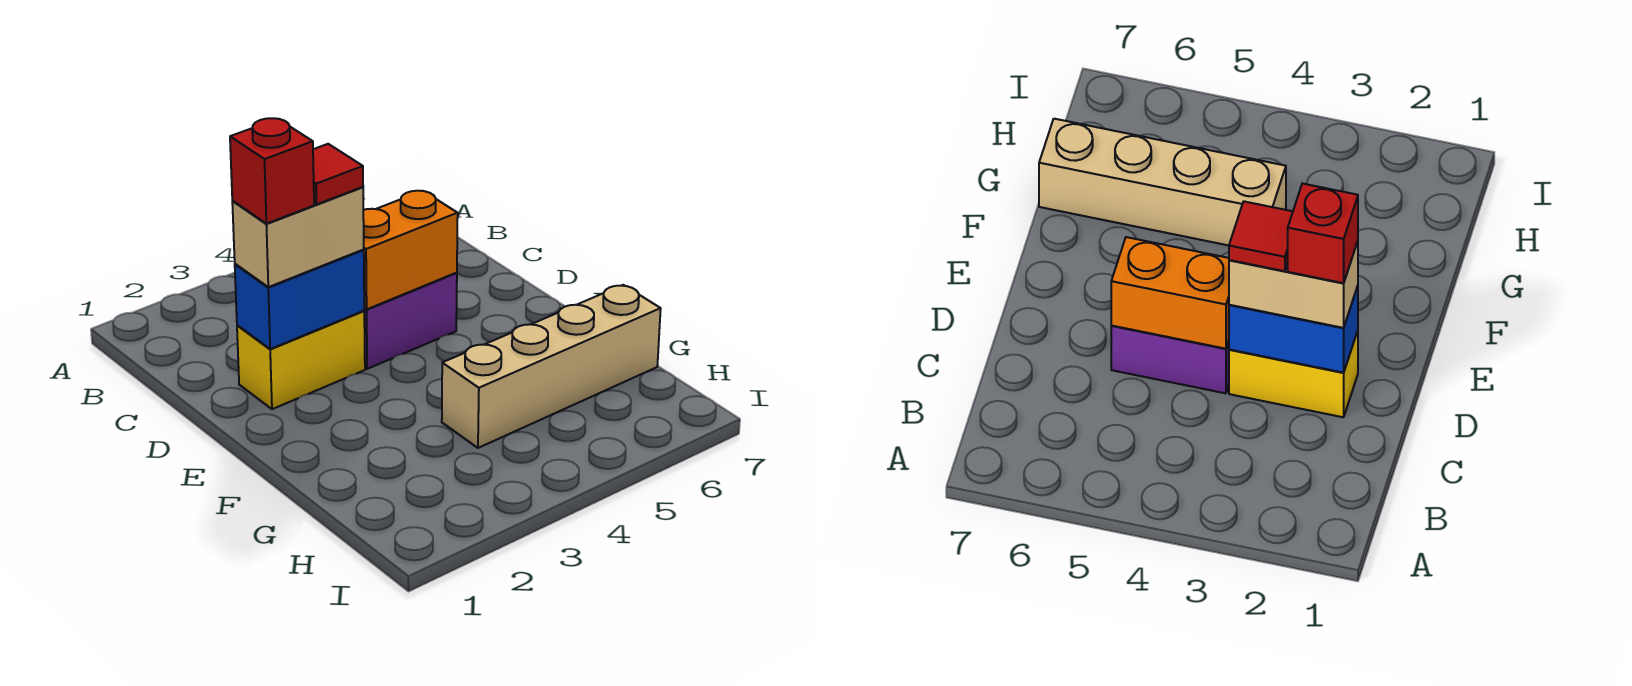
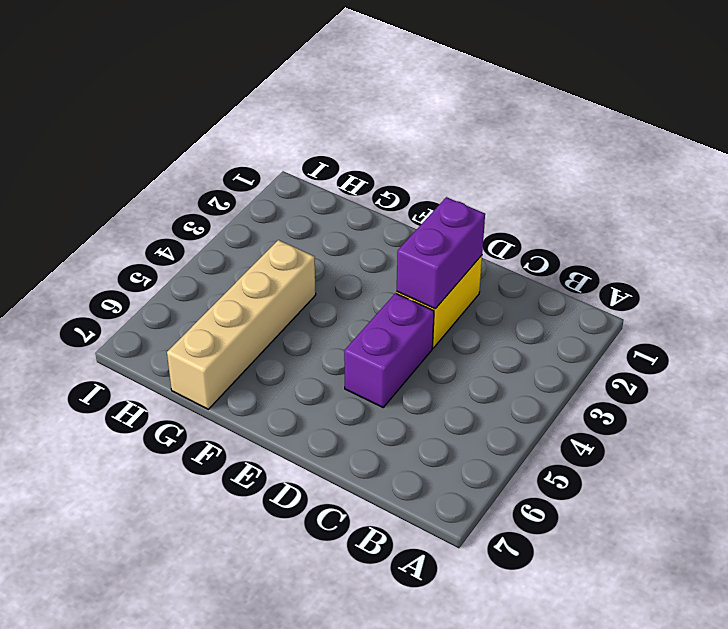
purple 1x2 brick [397,197,485,309] -> blue 1x2 brick [235,250,364,349]
none -> orange 1x2 brick [363,191,458,309]
none -> tan 1x2 brick [232,187,364,287]

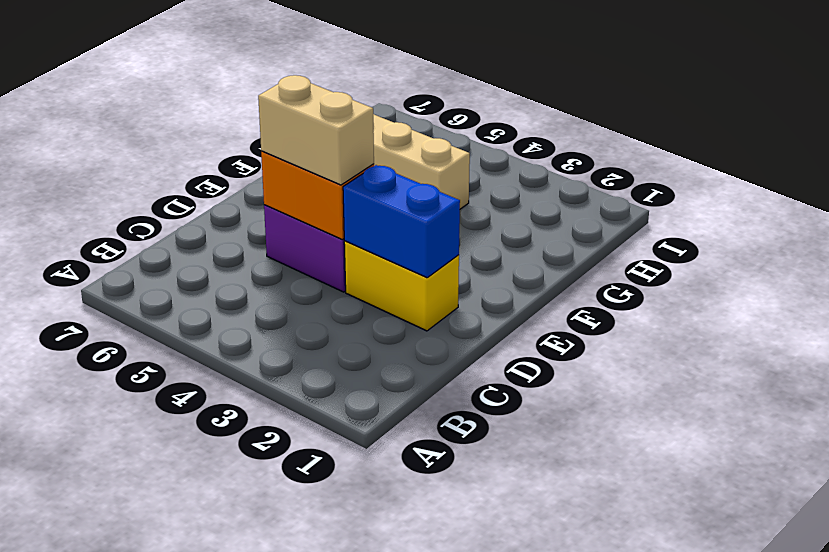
tan 1x2 brick [258,75,374,185] -> tan 1x2 brick moved to [232,187,364,287]
none -> red 1x1 brick [230,118,314,224]
none -> red 1x1 tile [313,144,363,204]

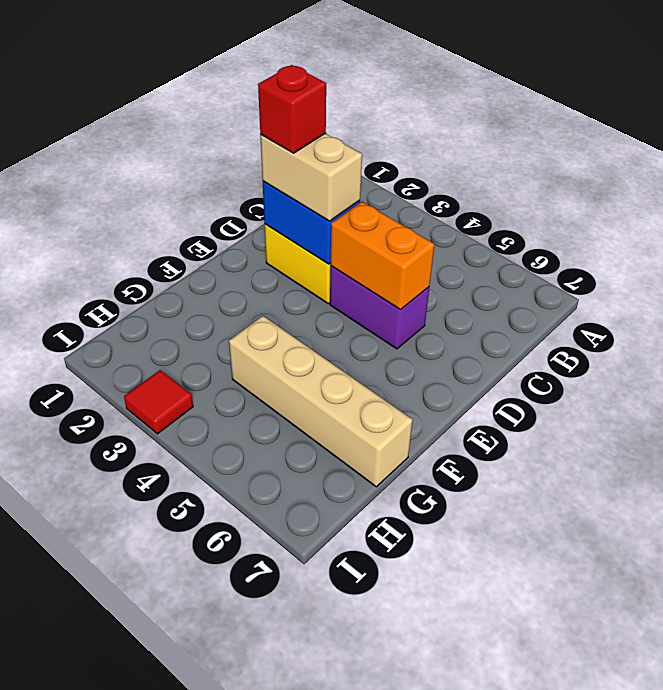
red 1x1 tile [124,370,193,434] -> red 1x1 tile moved to [313,144,363,204]

